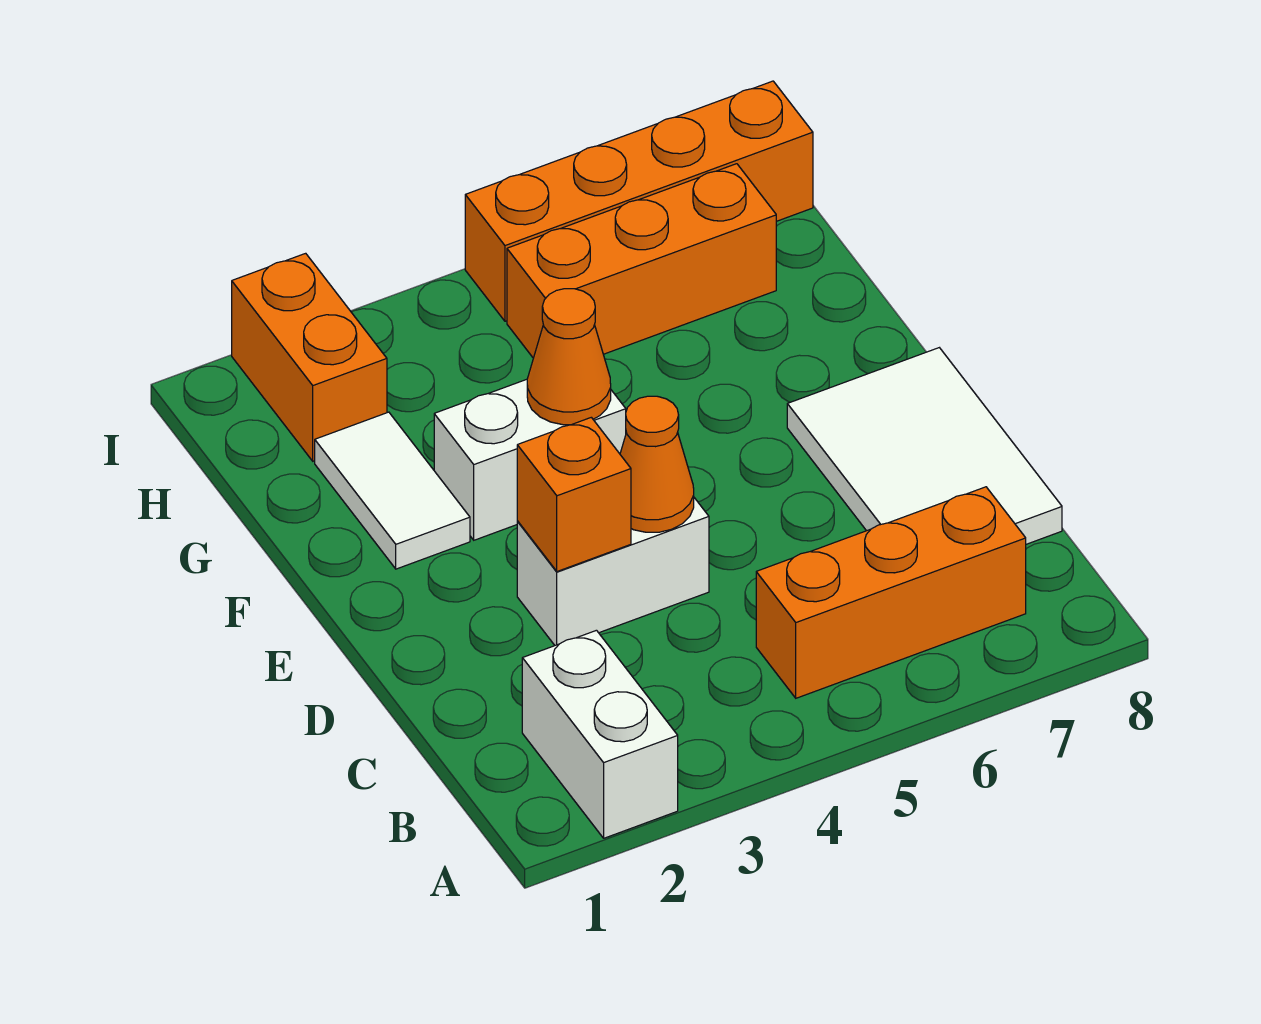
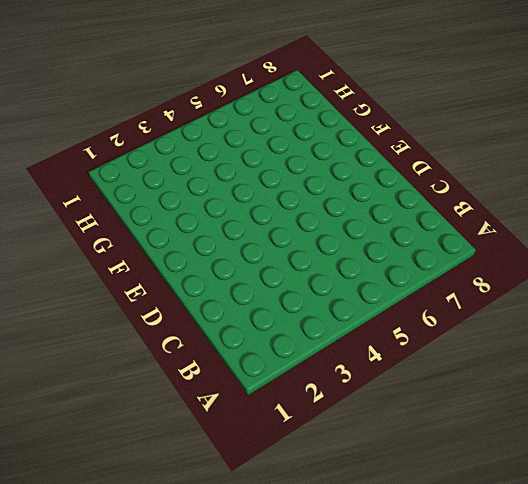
none -> white 1x2 brick [522,630,678,838]
none -> orange 1x3 brick [756,487,1026,698]
none -> white 2x3 tile [787,348,1062,544]

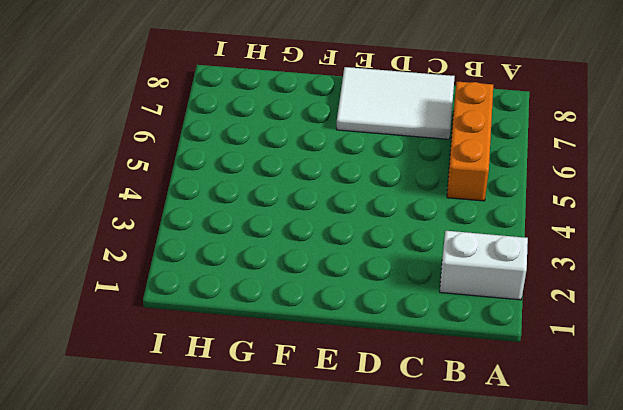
none -> white 1x2 brick [517,498,709,645]
none -> white 1x2 tile [315,412,470,569]
none -> white 1x2 brick [434,379,626,540]

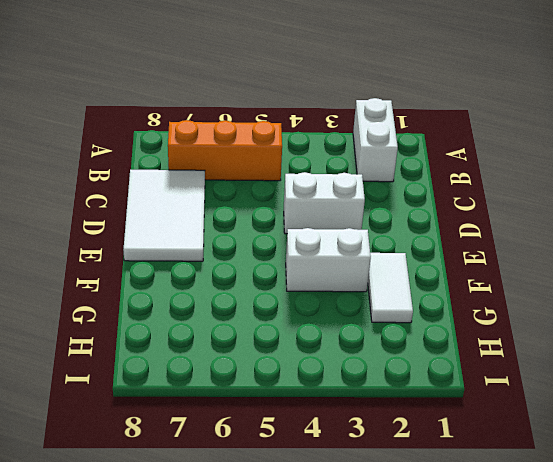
none -> orange 1x2 brick [232,253,387,461]
none -> orange 1x3 brick [507,164,776,358]
none -> orange 1x4 brick [465,81,813,321]

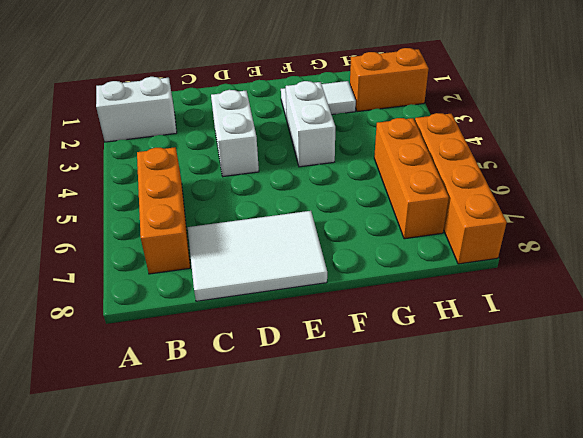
none -> orange 1x1 brick [517,417,631,571]
none -> orange 1x1 cone [620,396,694,532]
none -> orange 1x1 cone [527,289,611,425]

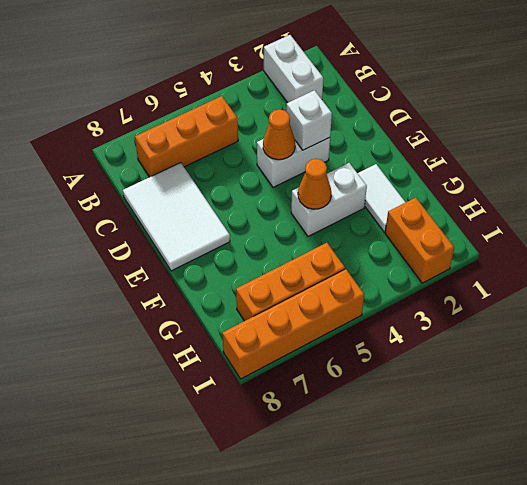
white 1x1 brick [286,90,332,150] -> orange 1x1 brick [517,417,631,571]

